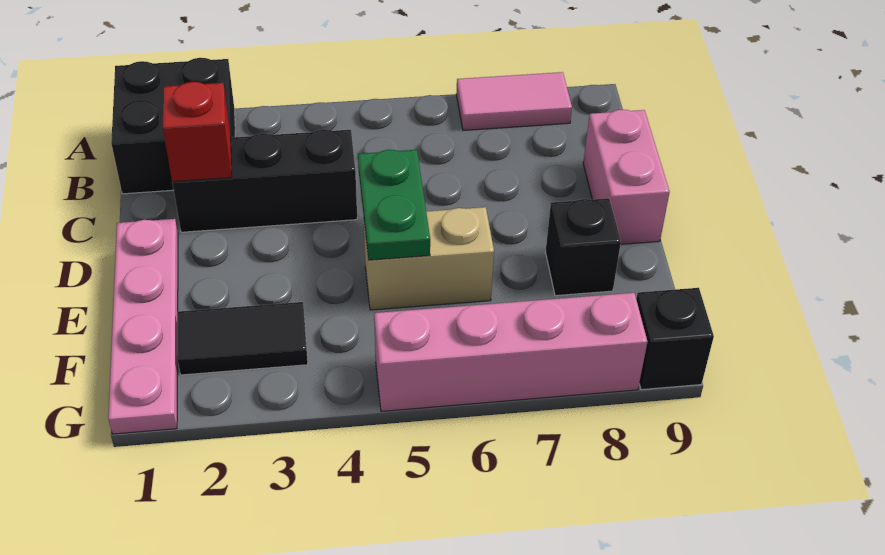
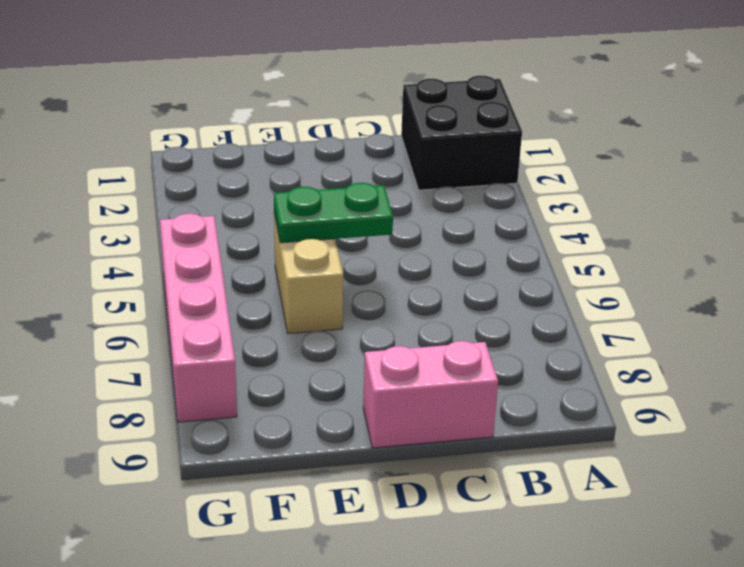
none -> pink 1x2 tile [456,72,572,130]
none -> black 1x3 brick [172,129,357,232]
none -> pink 1x4 plate [108,219,178,434]

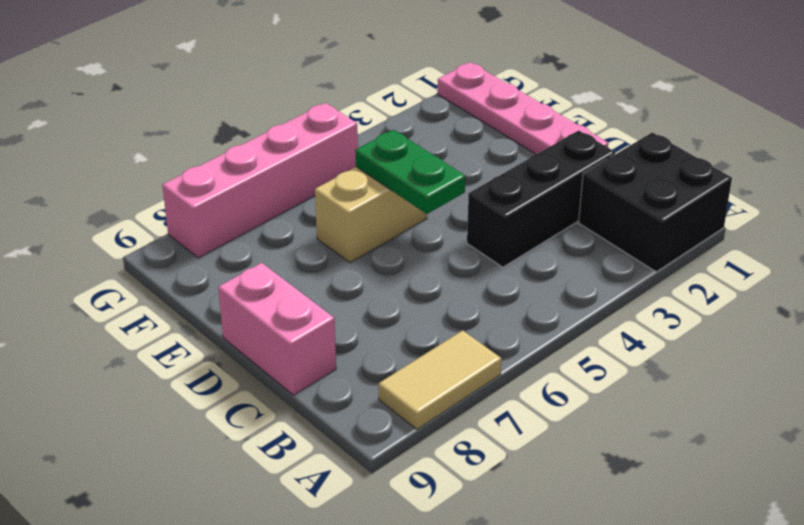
tan 1x2 tile [379,330,501,429] -> pink 1x2 tile [456,72,572,130]
none -> black 1x1 brick [546,198,621,296]
none -> black 1x2 tile [178,302,308,375]
none -> black 1x1 brick [636,288,714,390]

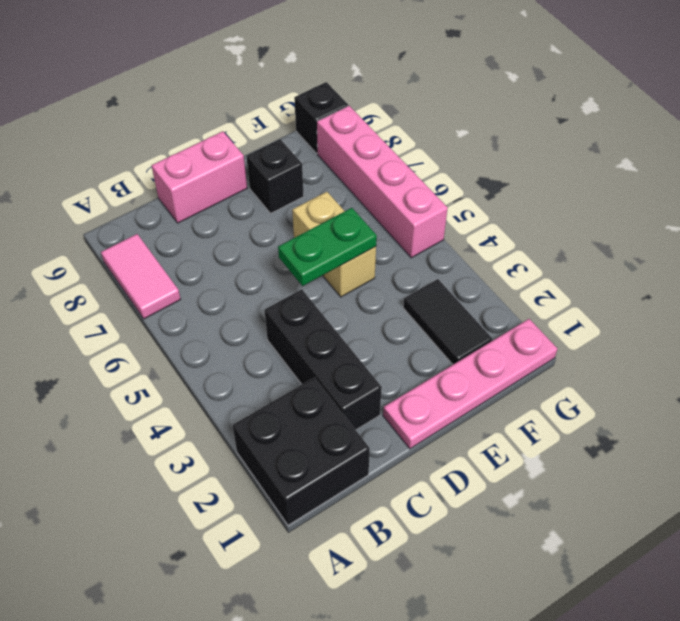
none -> red 1x1 brick [163,82,232,182]

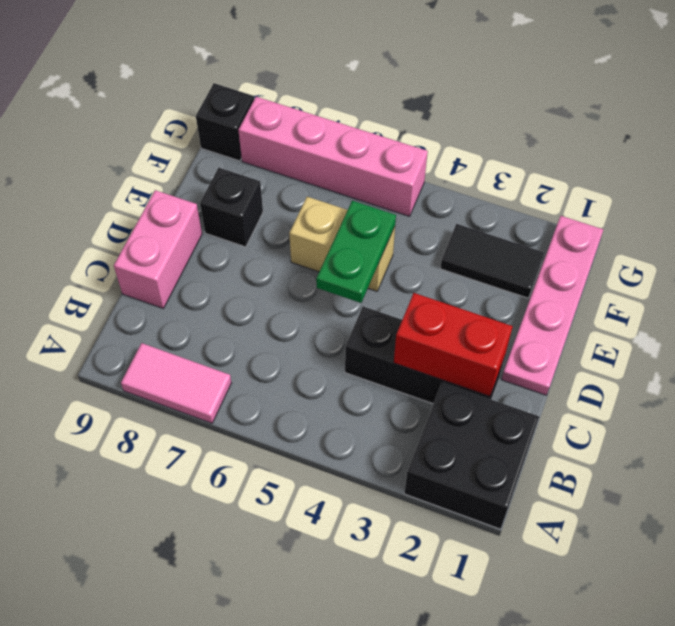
red 1x2 brick [394,293,513,396] -> red 1x1 brick [163,82,232,182]

